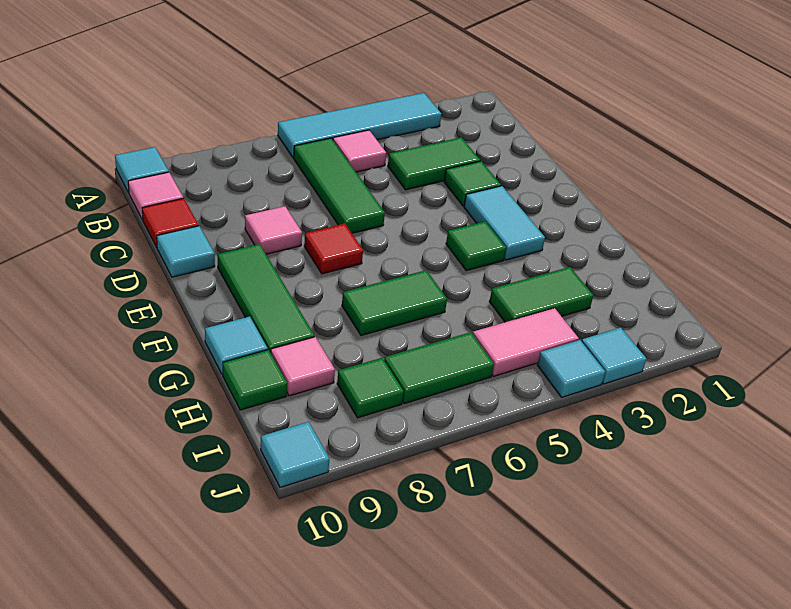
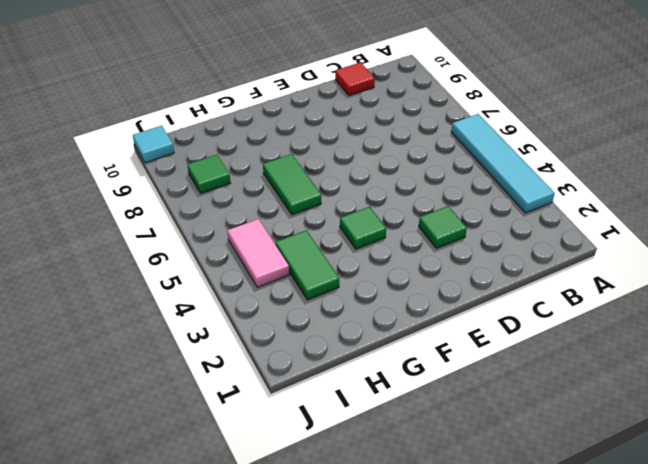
none -> cyan 1x1 tile [115,147,169,193]
none -> pink 1x1 tile [333,130,386,172]
none -> green 1x3 tile [294,138,385,233]

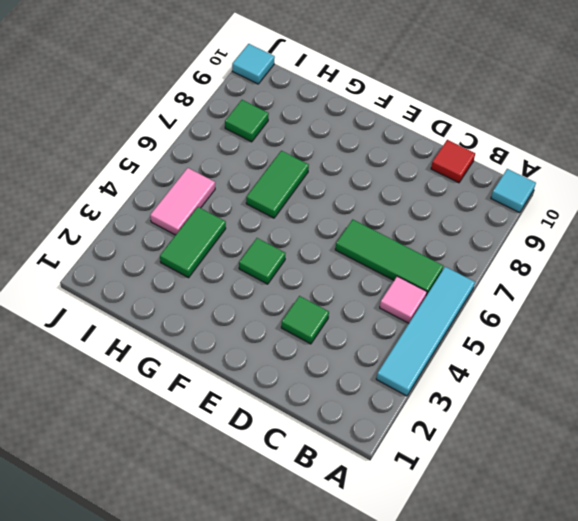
none -> pink 1x1 tile [128,172,183,220]
none -> green 1x2 tile [388,137,480,190]
none -> pink 1x1 tile [245,206,302,254]

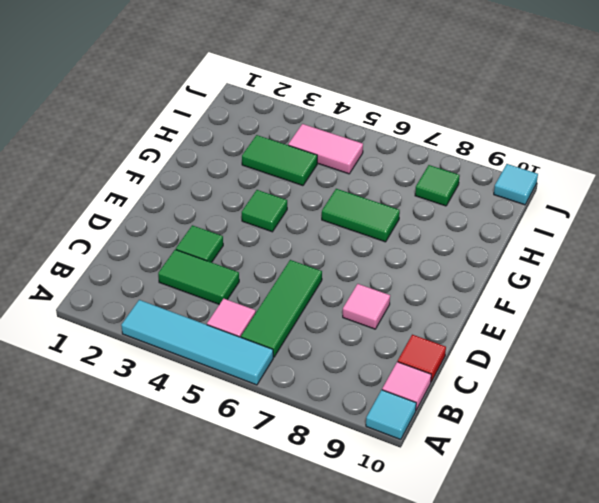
none -> cyan 1x1 tile [157,226,215,277]
none -> cyan 1x2 tile [464,186,545,260]
none -> red 1x1 tile [304,224,363,274]

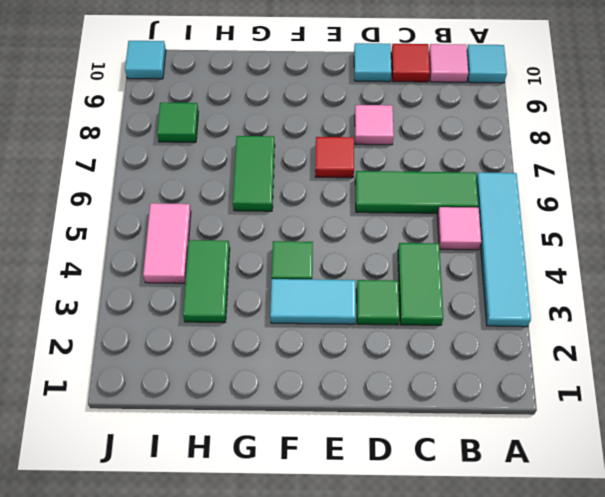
none -> green 1x3 tile [218,244,315,353]
none -> cyan 1x1 tile [205,317,268,374]
none -> pink 1x1 tile [271,337,335,396]

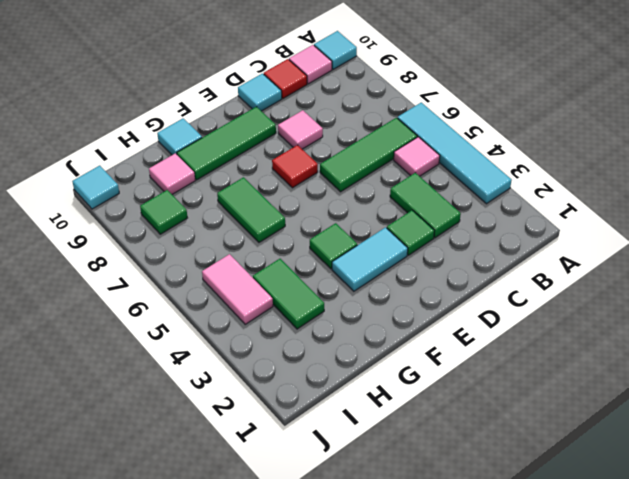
none -> green 1x1 tile [223,350,287,410]
none -> green 1x2 tile [384,332,494,404]
none -> cyan 1x1 tile [582,328,647,384]

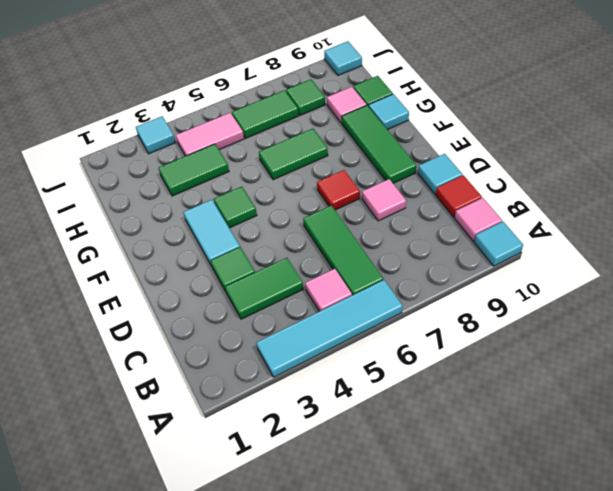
none -> cyan 1x1 tile [537,340,605,397]

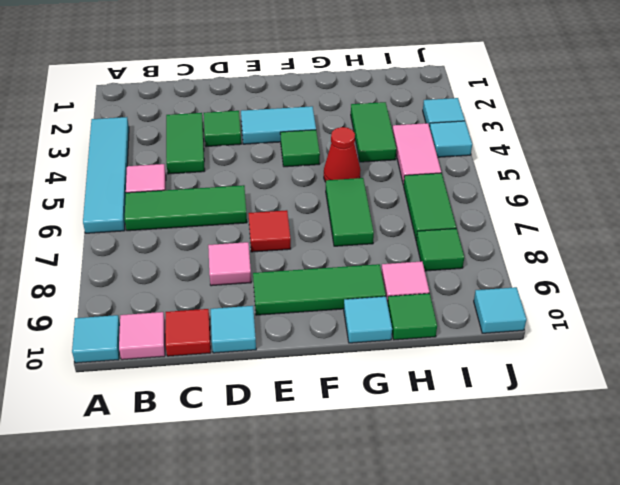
red 1x1 cone [324,127,361,182] -> none

